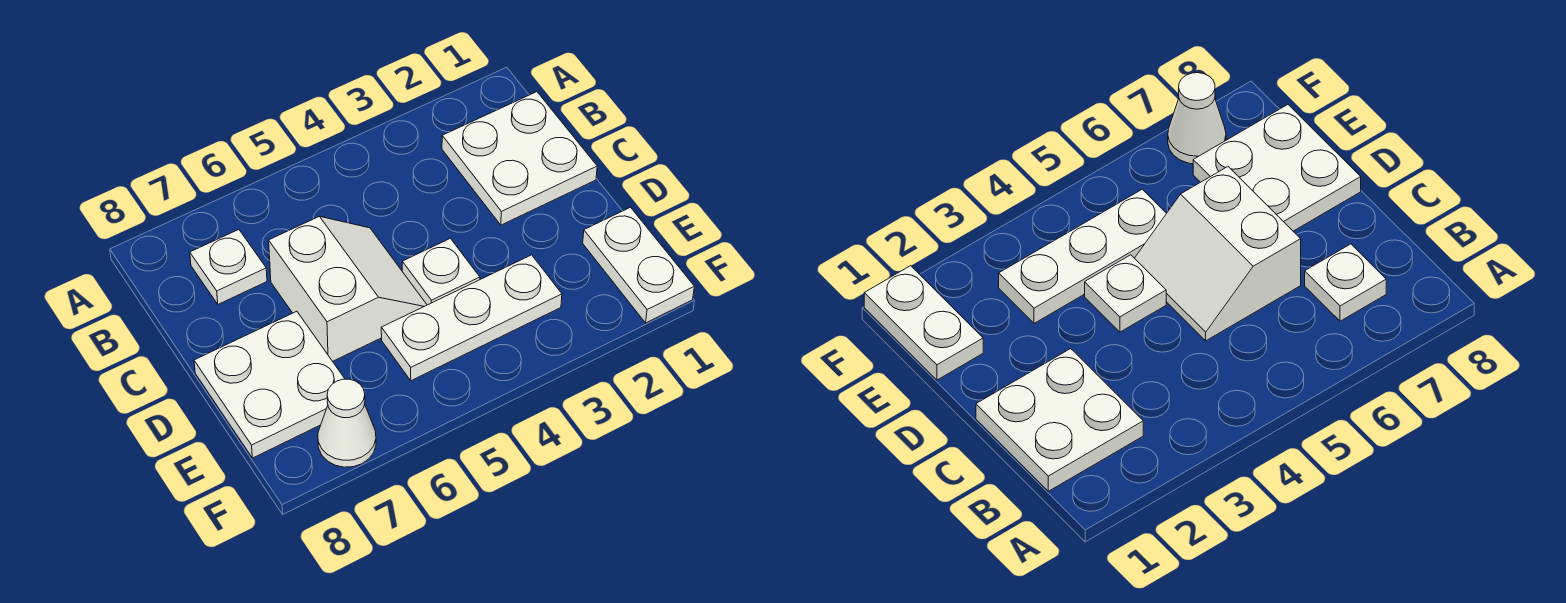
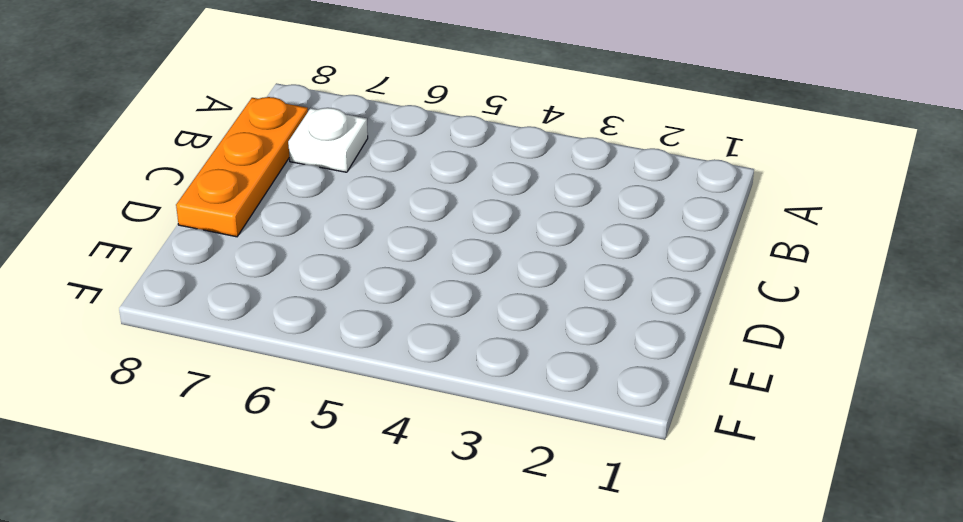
orange 1x3 plate [176,97,308,237] -> white 2x2 plate [194,311,345,458]
none -> white 2x2 plate [442,92,597,225]
none -> white 2x2 slope [269,216,427,361]

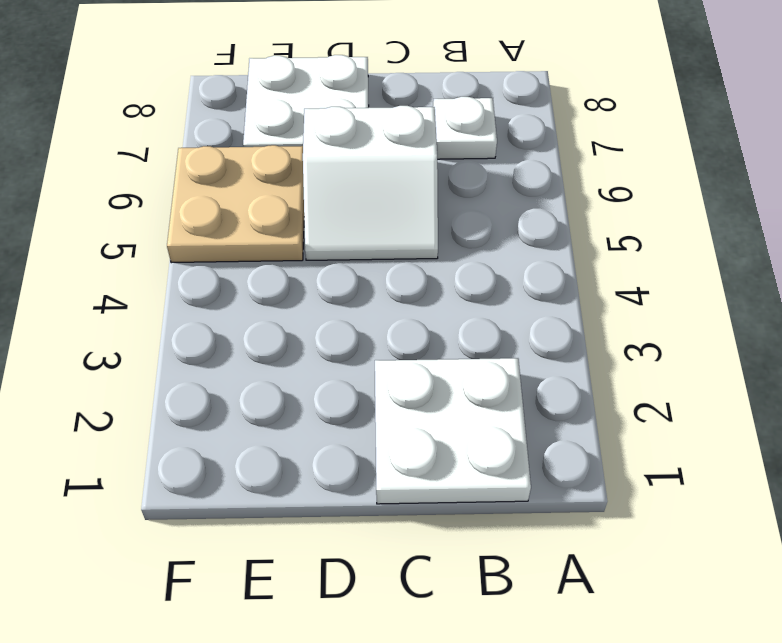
tan 2x2 plate [167,145,304,263] -> white 1x3 plate [381,255,562,381]
none -> white 1x1 plate [402,238,480,305]
none -> white 1x2 plate [583,207,694,323]

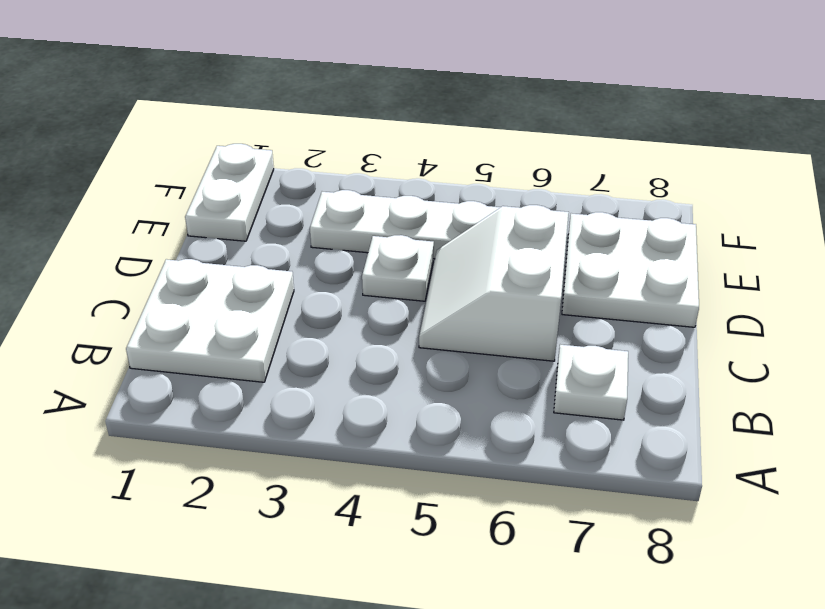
none -> white 1x1 cone [318,379,376,467]

